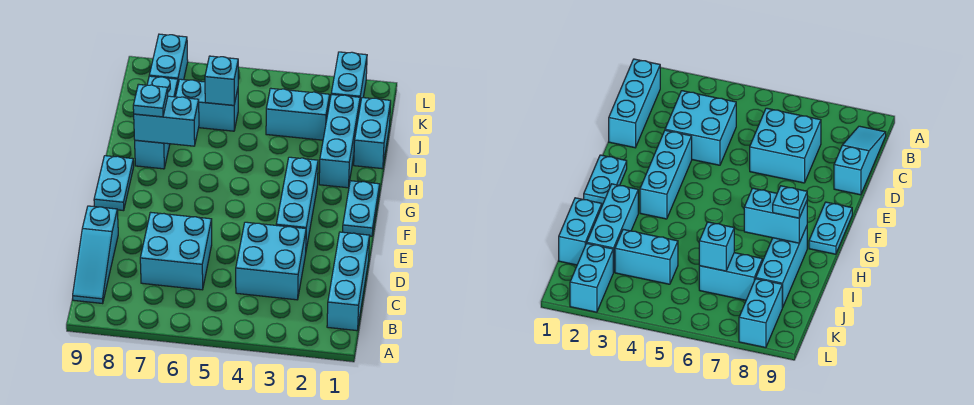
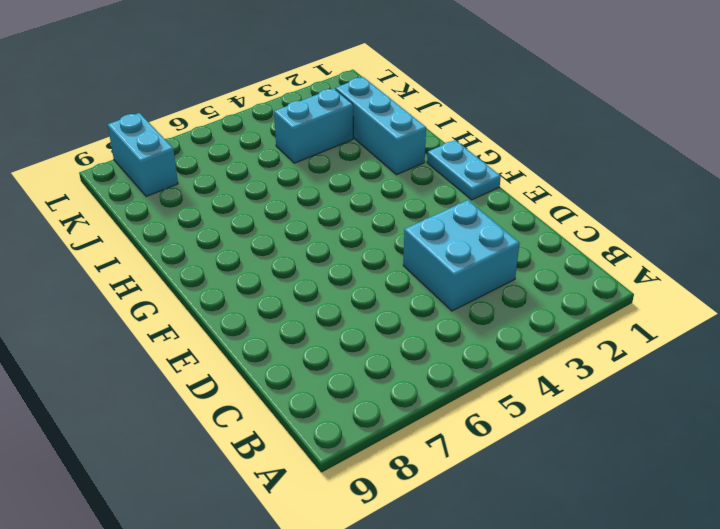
none -> cyan 1x3 brick [327,232,370,331]
none -> cyan 1x3 slope [73,206,118,304]
none -> cyan 2x2 brick [140,212,212,290]

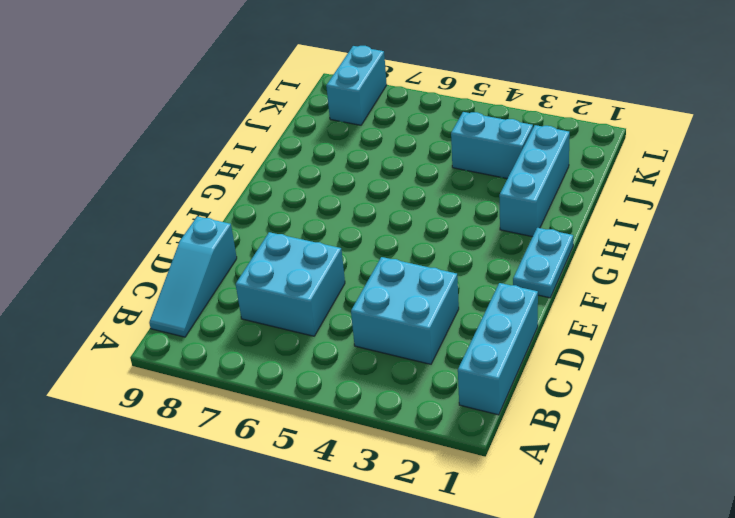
none -> cyan 1x3 brick [276,157,318,249]
none -> cyan 1x2 plate [94,156,134,211]
none -> cyan 1x3 brick [135,76,178,169]

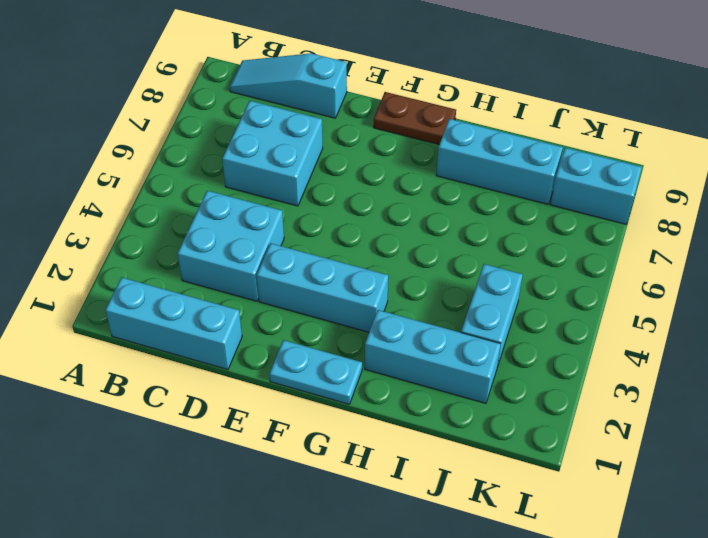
brown 1x2 plate [374,92,456,144] -> cyan 1x2 plate [94,156,134,211]
none -> cyan 1x2 brick [354,98,391,169]
none -> cyan 1x2 brick [176,79,238,131]
none -> cyan 1x2 brick [331,52,367,104]

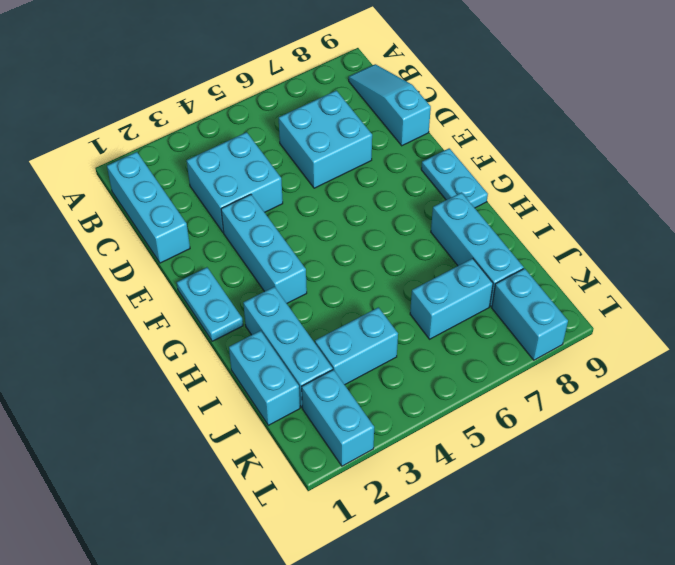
none -> cyan 1x2 brick [134,96,199,146]
none -> cyan 1x1 brick [205,56,238,105]
none -> cyan 1x1 plate [133,84,168,117]

